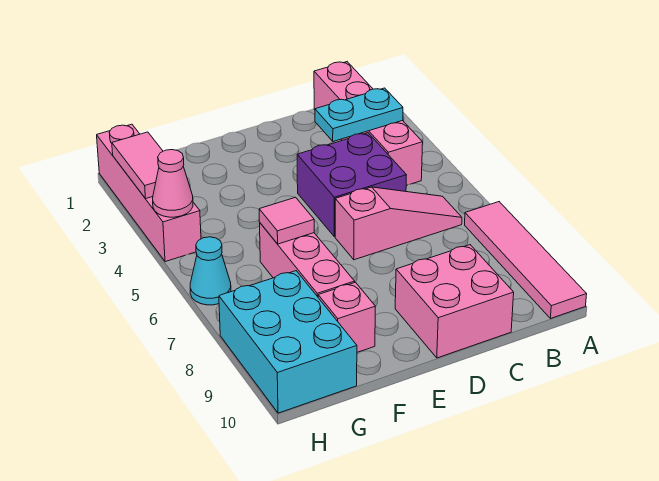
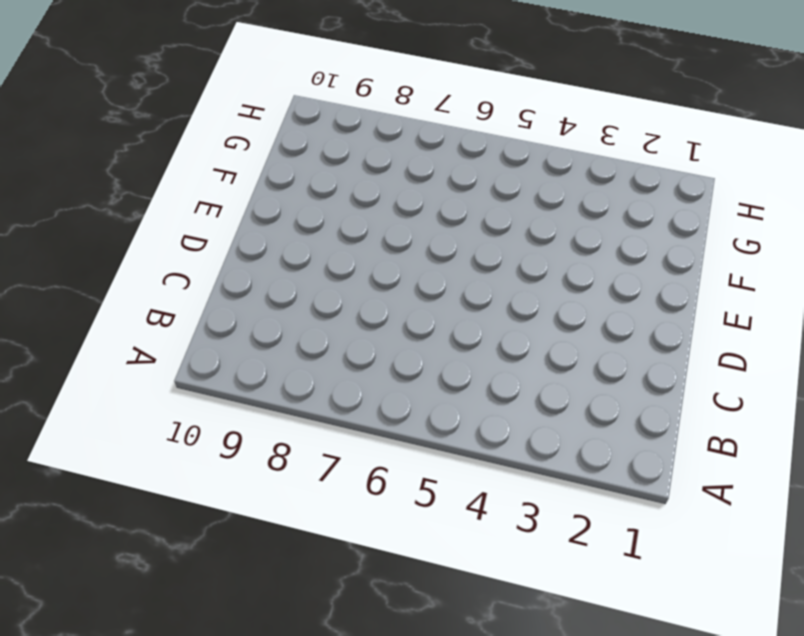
none -> pink 1x4 tile [465,202,587,319]
none -> pink 1x4 brick [314,62,423,185]
none -> pink 1x3 slope [335,187,462,260]

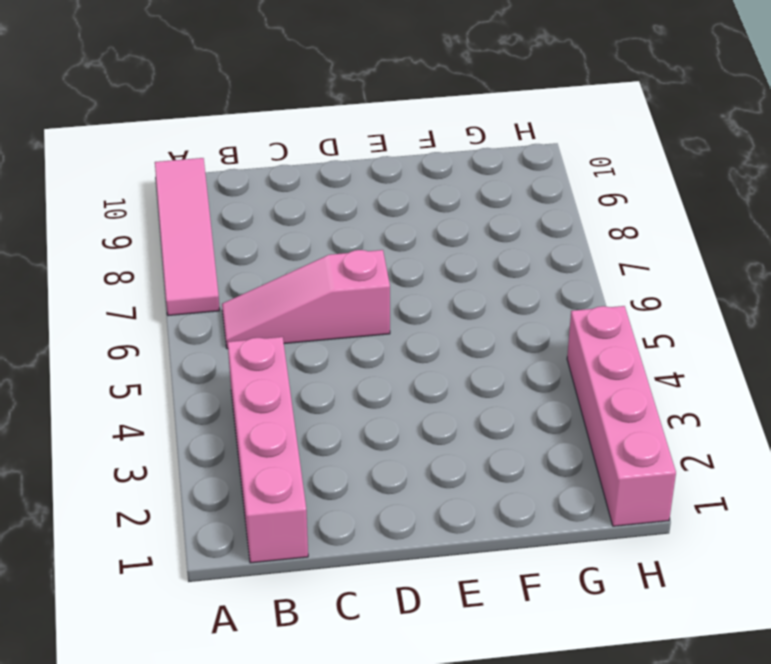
none -> purple 2x2 brick [297,133,406,237]
none -> pink 2x2 brick [395,245,514,358]
none -> pink 1x3 brick [260,223,355,297]

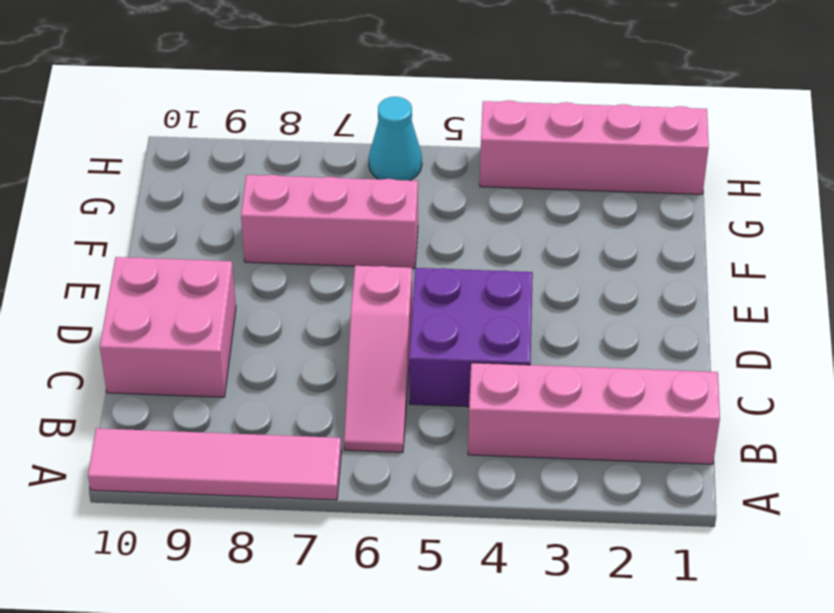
none -> pink 1x1 brick [318,282,375,352]
none -> cyan 2x3 brick [219,271,357,413]
none -> cyan 1x2 plate [315,88,403,141]

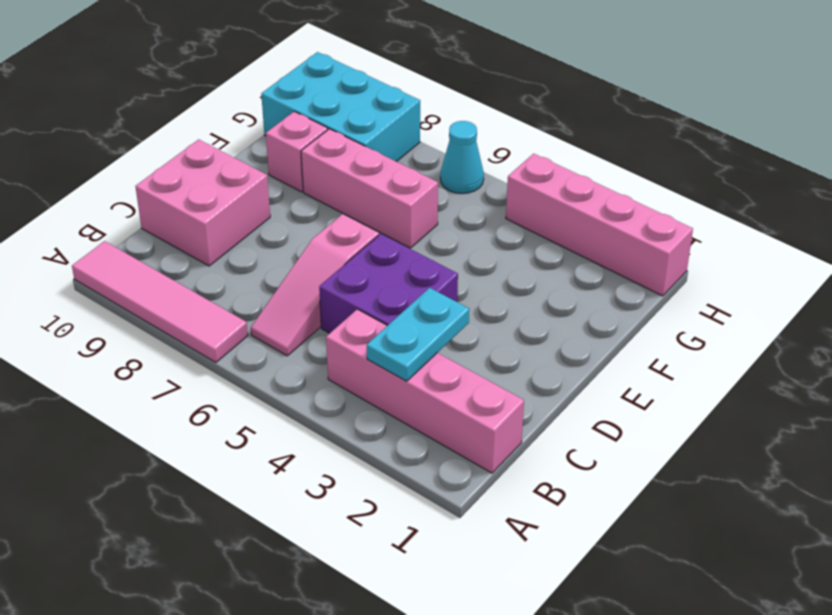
none -> pink 1x1 tile [259,197,314,244]
none -> pink 1x2 tile [112,132,163,199]
none -> pink 1x1 cone [153,150,193,217]

